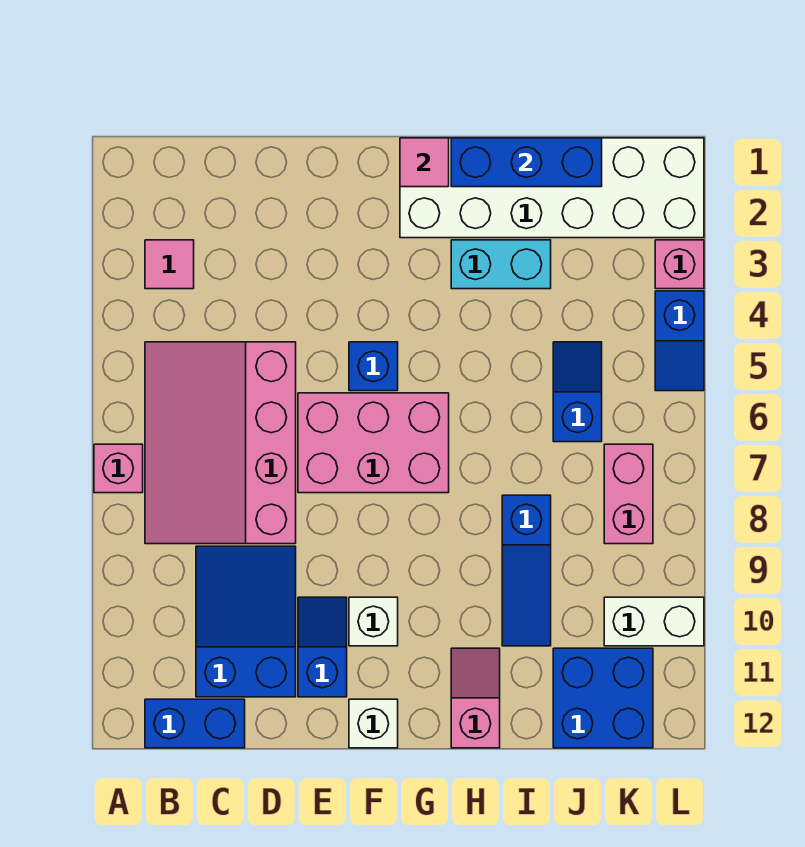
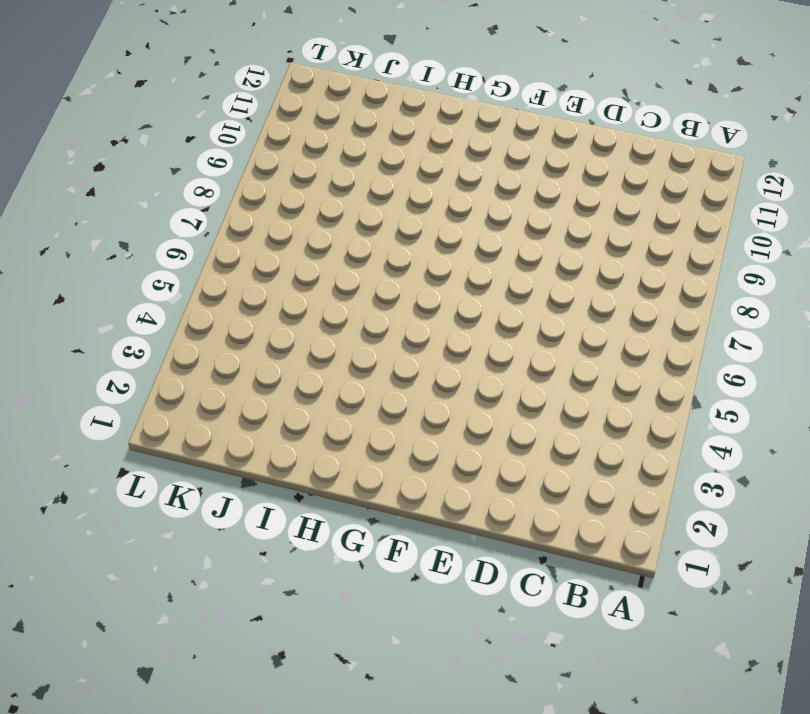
none -> pink 1x1 brick [94,444,143,493]
none -> pink 1x1 tile [145,240,194,289]
none -> pink 3x4 slope [145,342,296,544]

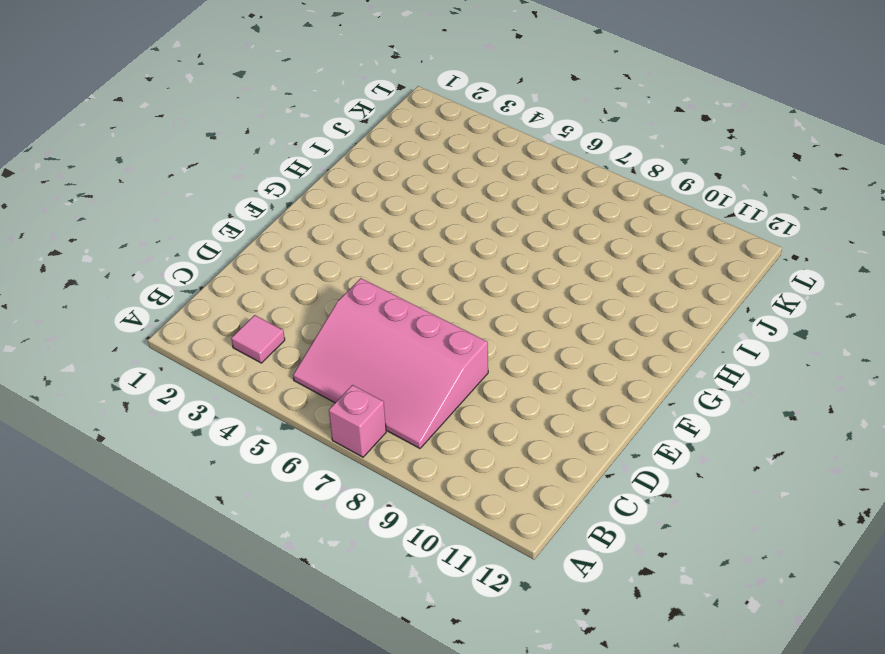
none -> blue 1x2 brick [145,699,245,748]
none -> blue 2x3 slope [196,546,296,697]
none -> pink 2x3 brick [298,393,449,493]

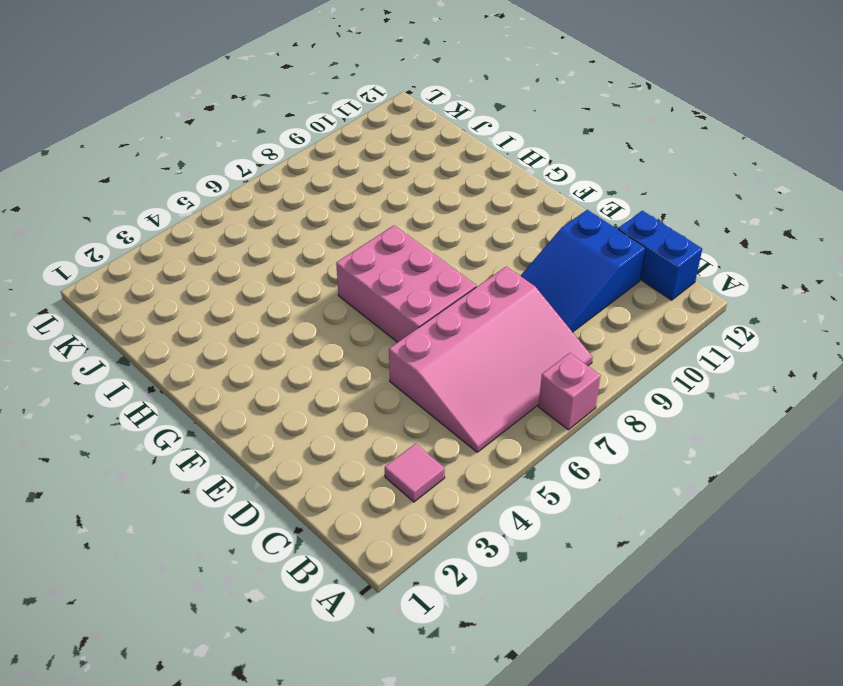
none -> blue 1x2 slope [298,597,347,697]
none -> blue 1x1 brick [349,342,398,391]
none -> white 1x1 brick [349,597,398,646]

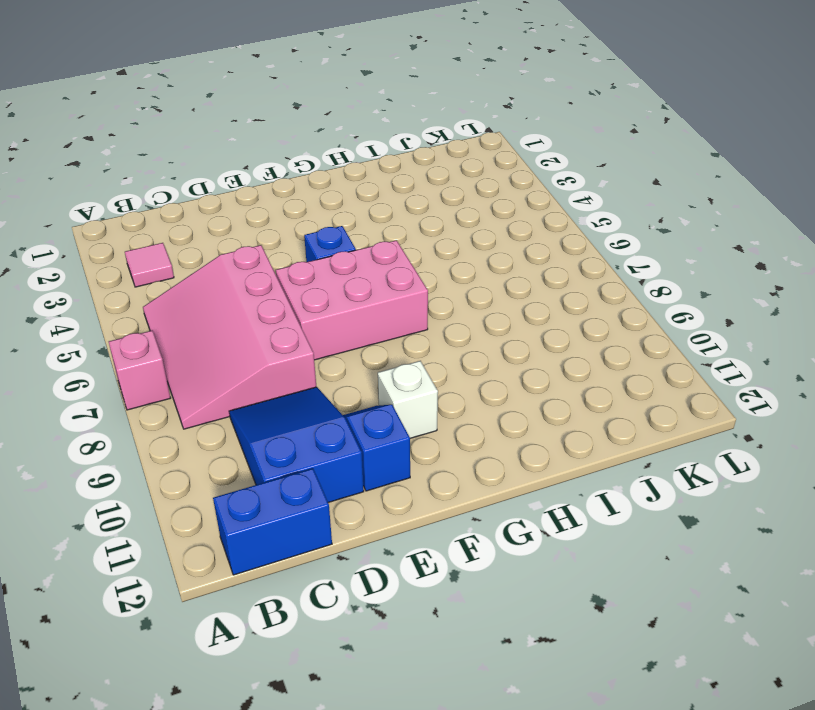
none -> white 1x1 brick [349,699,398,748]
none -> white 2x6 brick [400,138,704,238]
none -> cyan 1x2 brick [451,240,551,289]

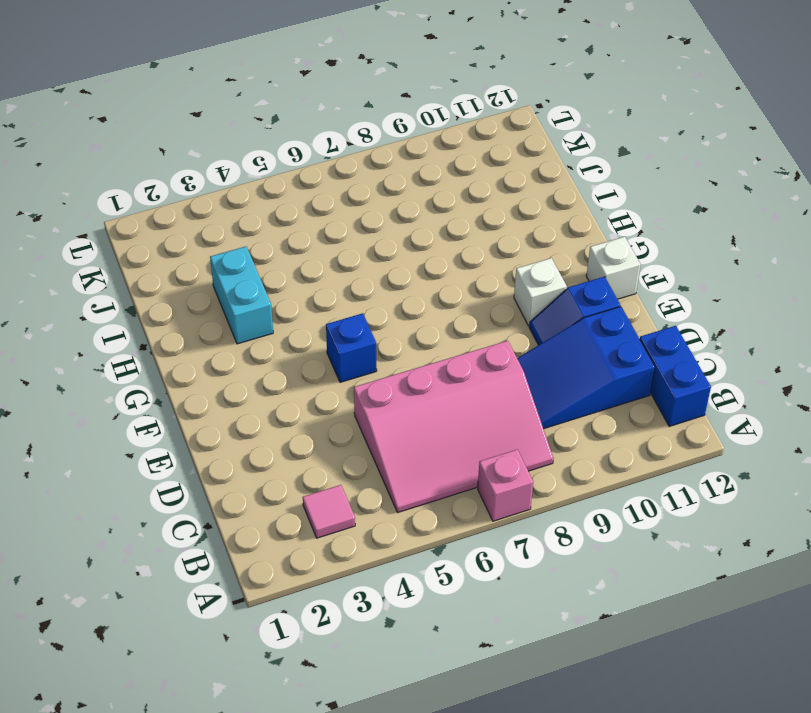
none -> pink 2x3 brick [298,393,449,493]
none -> white 2x6 brick [400,138,704,238]
none -> pink 1x2 slope [451,648,500,748]

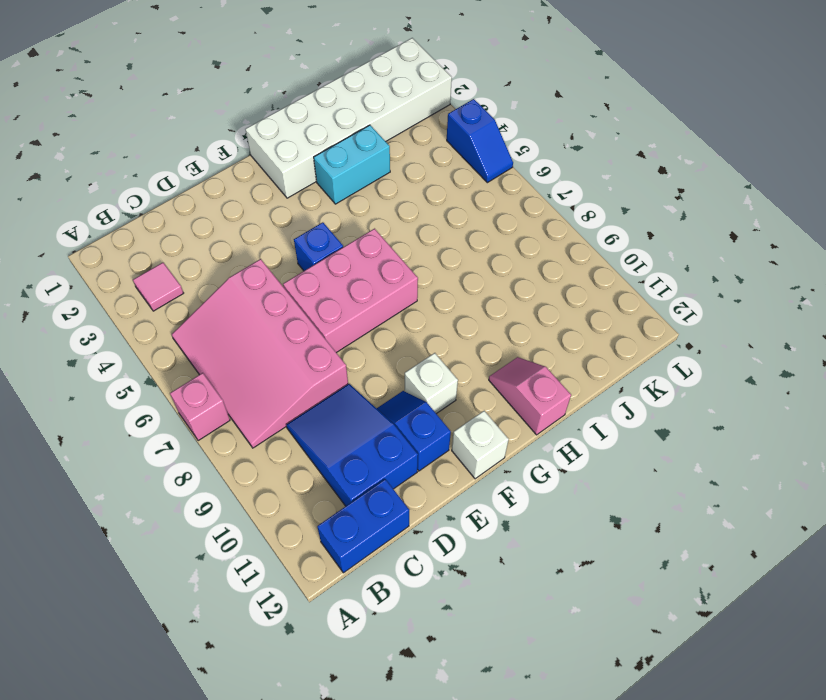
none -> blue 1x3 slope [502,495,551,646]
none -> blue 1x2 slope [553,342,602,442]
none -> blue 2x2 brick [553,648,653,748]

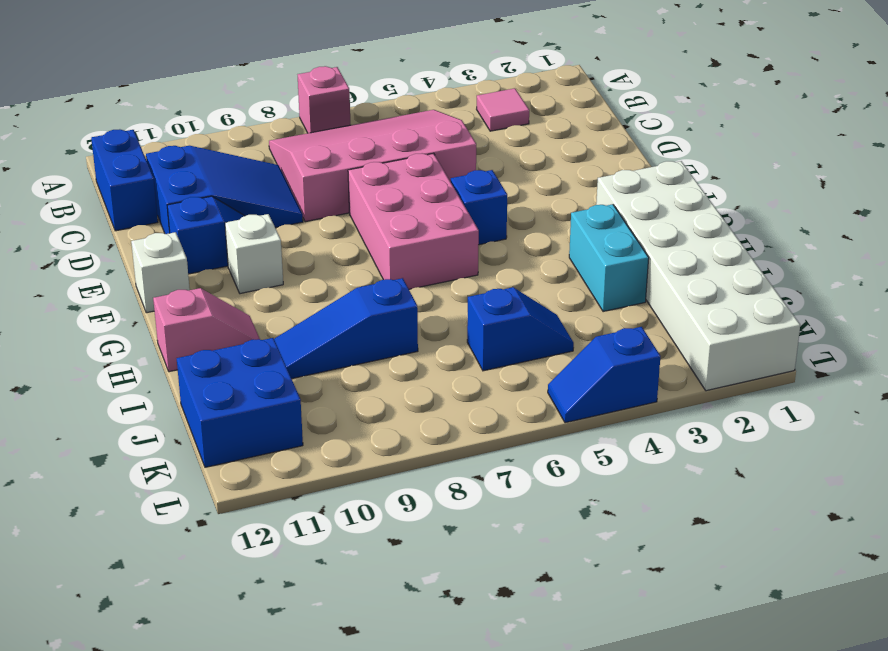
none -> pink 1x2 brick [604,444,653,544]
none -> white 1x2 brick [604,597,704,646]
none -> pink 1x1 brick [655,240,704,289]

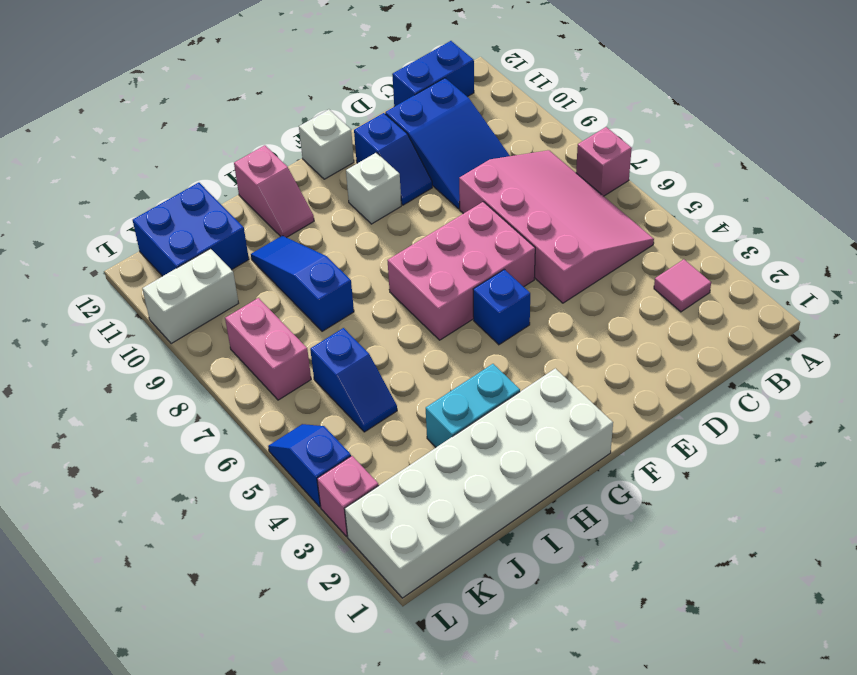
none -> pink 1x1 tile [400,138,449,187]
none -> blue 1x3 brick [451,138,602,187]

